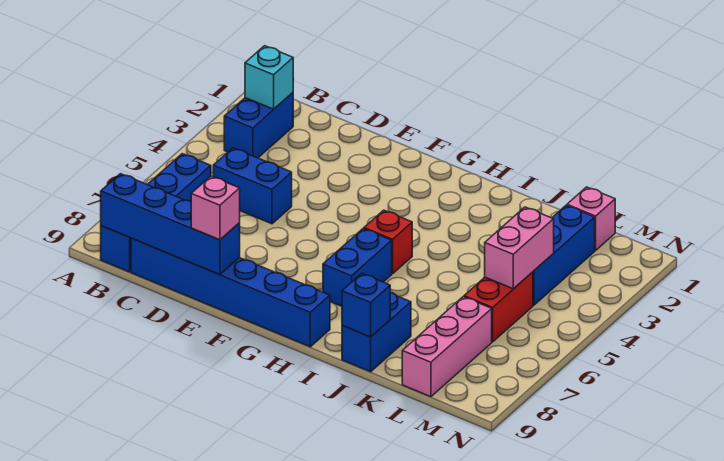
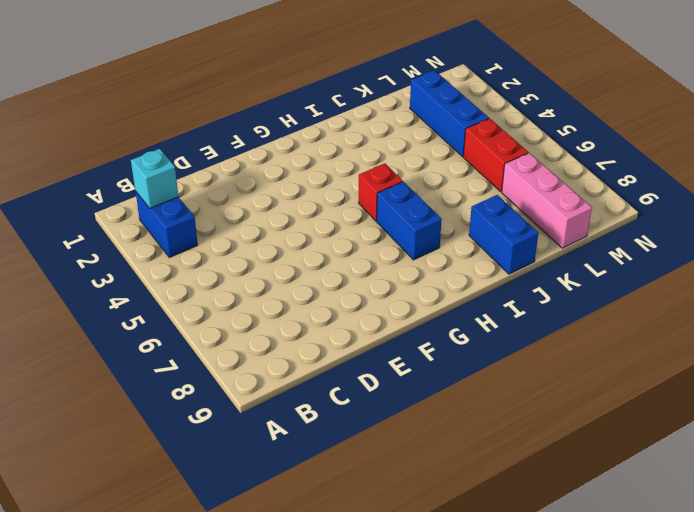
none -> blue 1x4 brick [101,154,211,272]
none -> blue 1x2 brick [213,148,292,224]
none -> blue 1x6 brick [131,238,330,347]

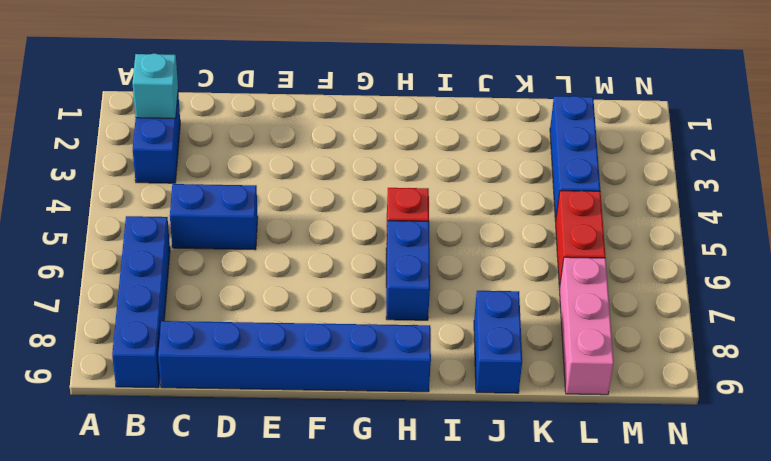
none -> pink 1x1 brick [567,187,615,250]
none -> blue 1x4 brick [101,174,240,275]
none -> blue 1x1 brick [342,273,390,337]

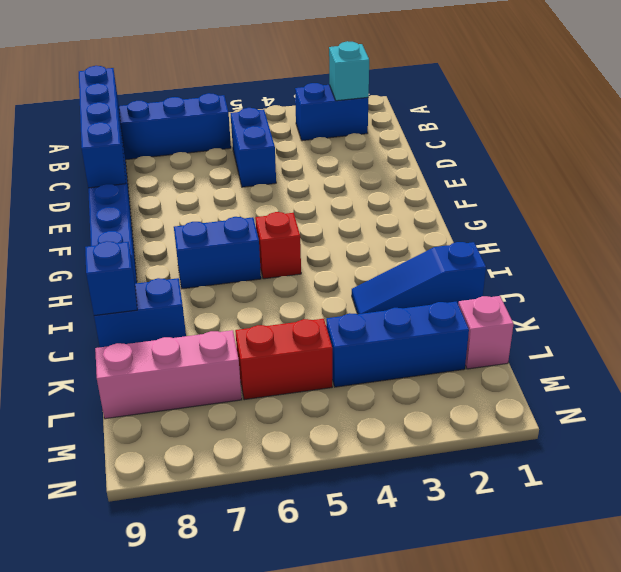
blue 1x3 slope [352,242,486,314] -> none
none -> pink 1x2 brick [485,207,554,289]
none -> pink 1x1 brick [191,176,240,240]

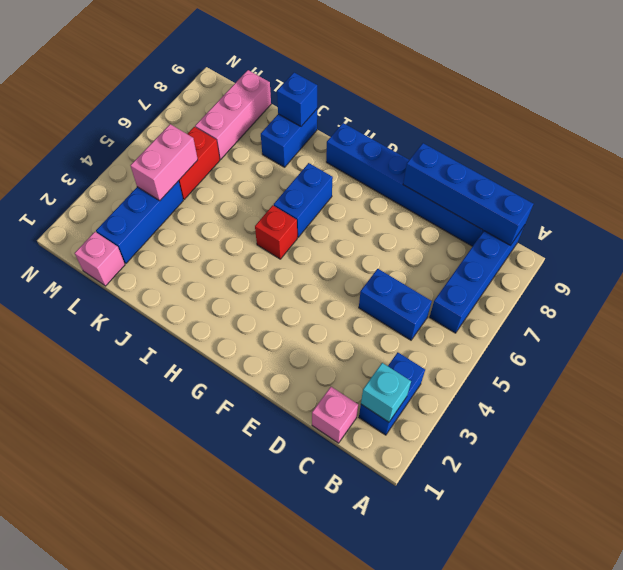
pink 1x1 brick [312,387,358,443] -> pink 1x1 brick moved to [191,176,240,240]

